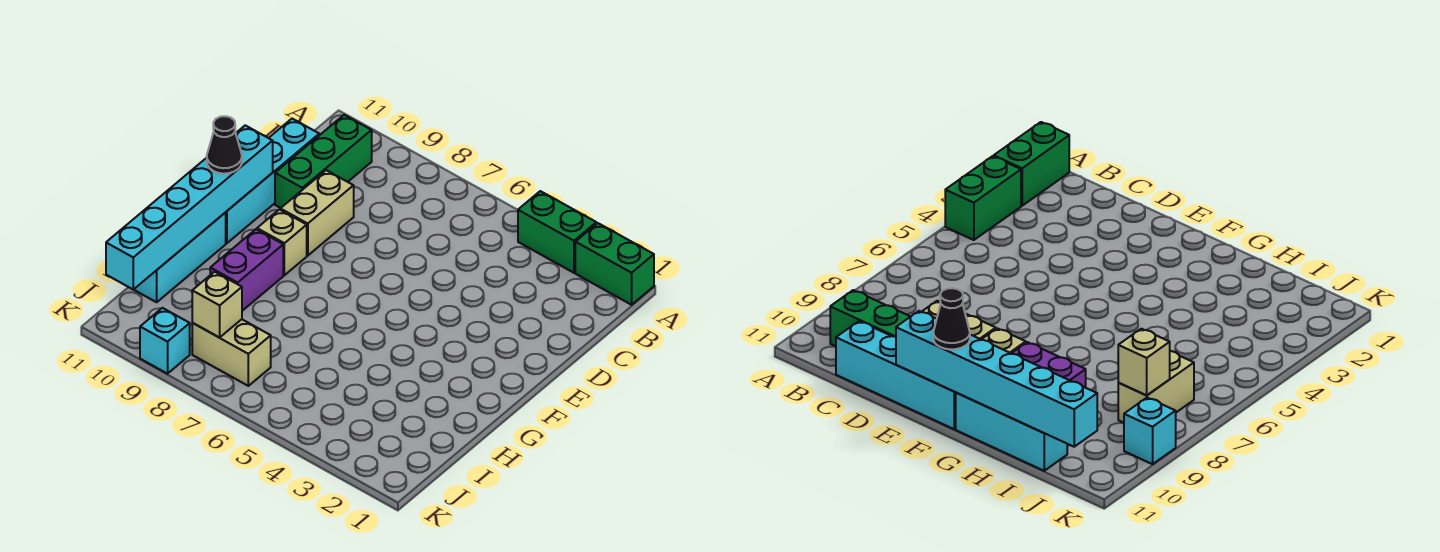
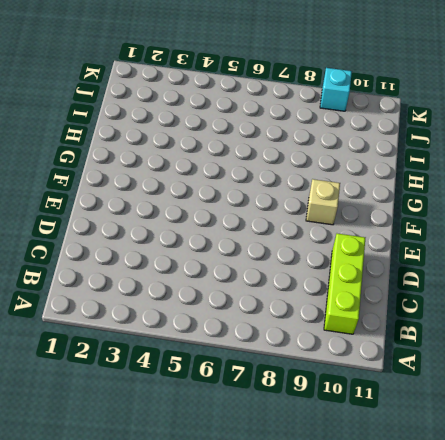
lime 1x3 brick [324,234,365,334] -> green 1x3 brick [275,115,372,208]
none -> green 1x2 brick [575,223,654,305]
none -> green 1x2 brick [518,191,596,273]
none -> cyan 1x4 brick [225,119,319,243]

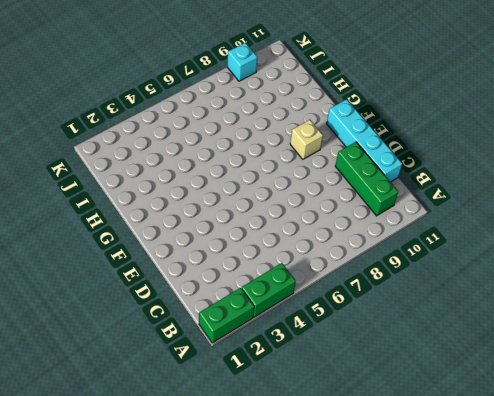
none -> tan 1x2 brick [280,170,354,256]
none -> purple 1x2 brick [210,229,283,311]
none -> cyan 1x3 brick [134,213,226,302]

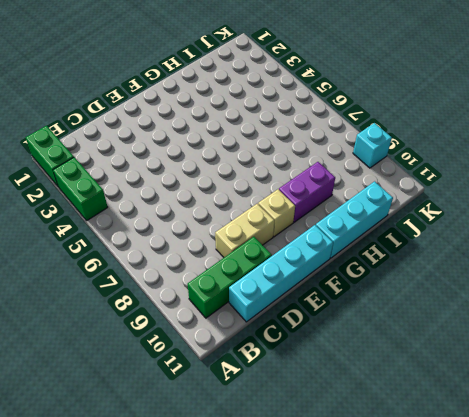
none -> tan 1x2 brick [192,319,271,386]
none -> cyan 1x6 brick [106,125,273,290]
none -> tan 1x1 brick [192,272,242,338]

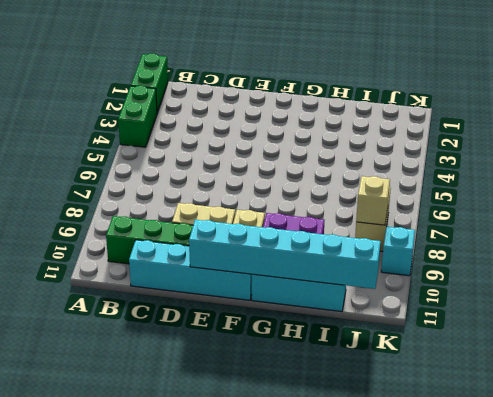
none -> black 1x1 cone [207,116,242,174]

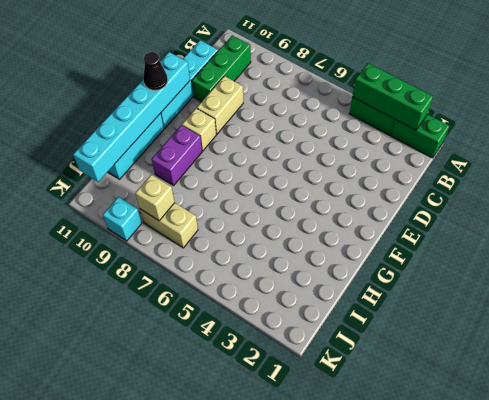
green 1x3 brick [352,64,433,130] -> none

